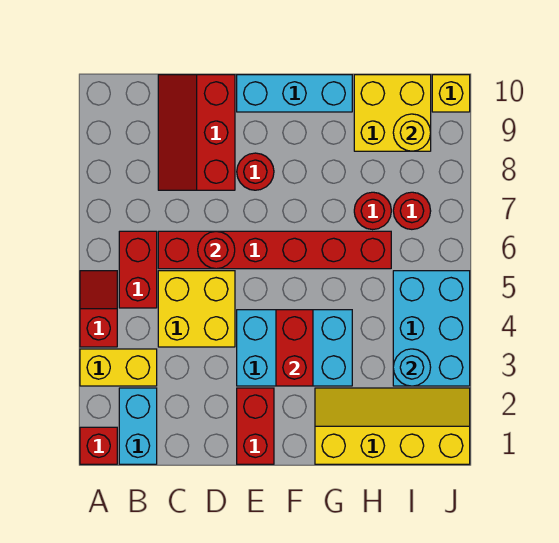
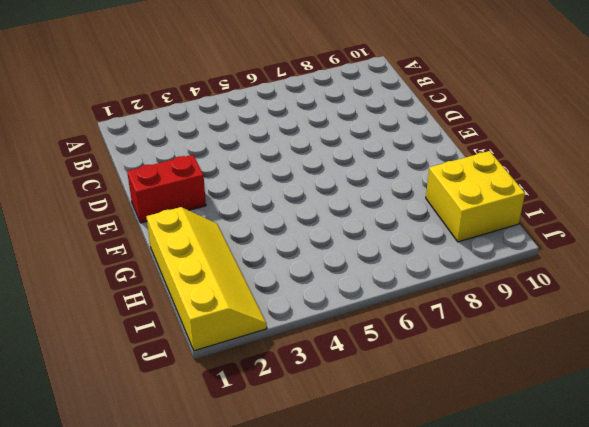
none -> red 1x1 brick [80,427,117,464]
none -> yellow 1x2 brick [80,349,157,386]
none -> red 1x2 slope [80,271,117,347]

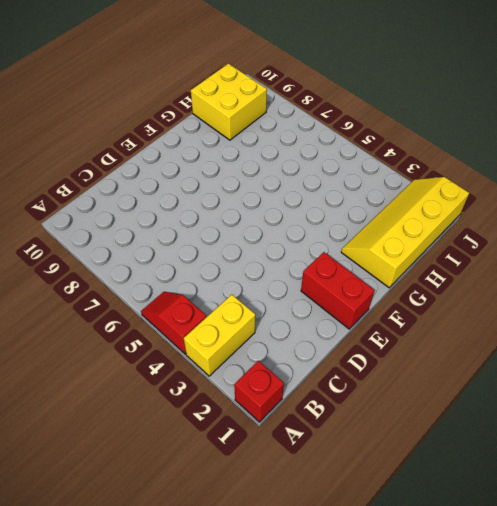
none -> cyan 1x2 brick [119,388,157,464]
none -> red 1x2 brick [119,231,157,308]
none -> yellow 2x2 brick [158,271,235,347]

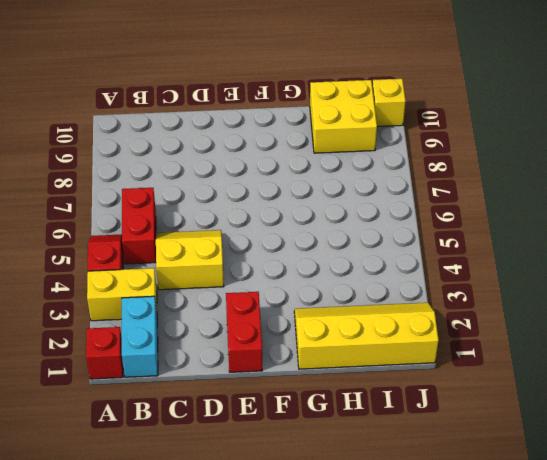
yellow 2x2 slope [156,230,224,290] -> yellow 2x2 brick [158,271,235,347]
none -> red 1x6 brick [158,231,391,269]
none -> red 2x3 slope [158,75,235,190]
none -> cyan 2x3 brick [237,310,352,386]

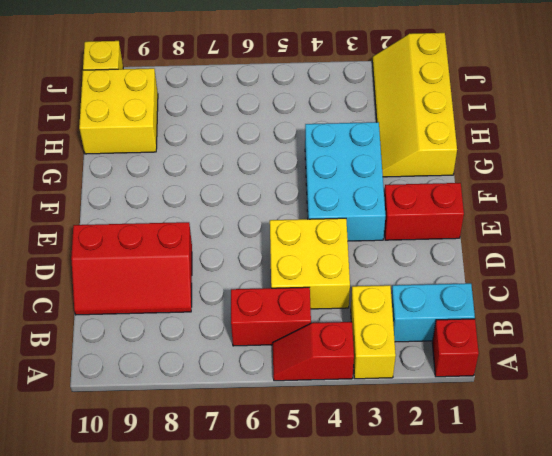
none -> red 1x6 brick [158,231,391,269]
none -> red 1x1 round brick [237,153,274,190]
none -> cyan 1x3 brick [237,75,352,112]

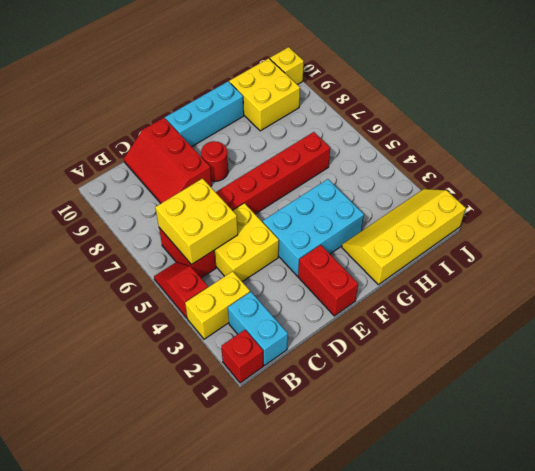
yellow 2x2 brick [155,179,238,265] -> none
none -> red 1x1 round brick [354,192,391,230]
none -> cyan 2x3 brick [393,271,470,386]
none -> red 1x1 round brick [393,192,431,229]

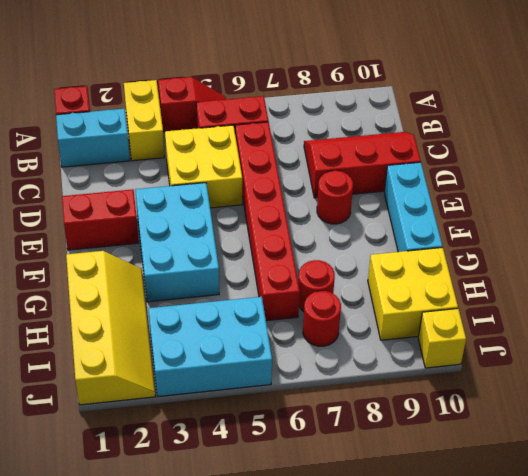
none -> red 1x1 round brick [198,231,235,269]
none -> red 1x2 brick [276,310,313,386]
none -> cyan 1x1 round brick [393,349,431,386]

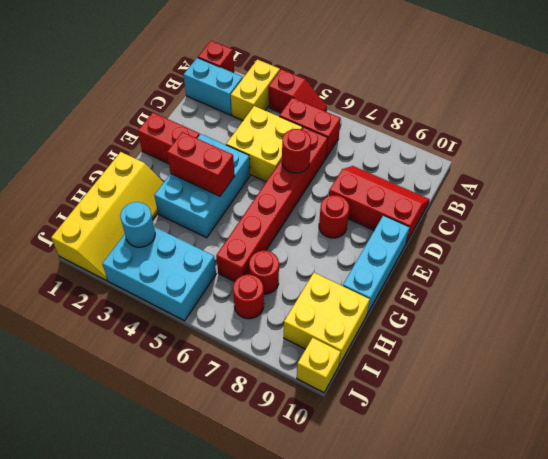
none -> yellow 1x1 round brick [393,114,431,151]

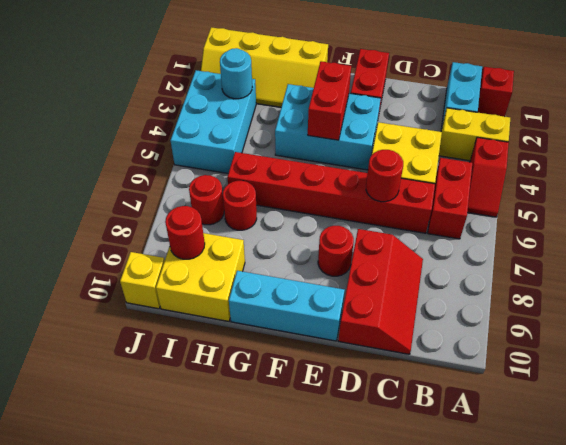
red 1x1 round brick [165,206,205,259] -> yellow 1x1 round brick [393,114,431,151]

